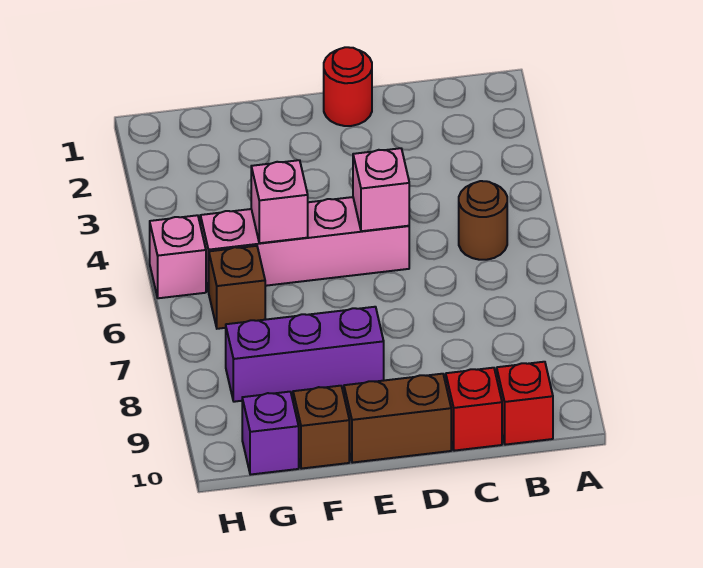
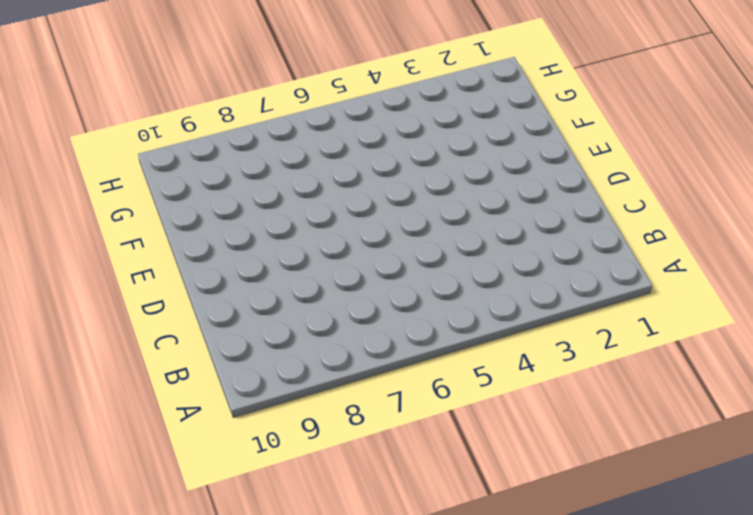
none -> brown 1x1 round brick [459,181,507,260]
none -> red 1x1 brick [497,362,553,445]
none -> red 1x1 brick [446,368,502,451]

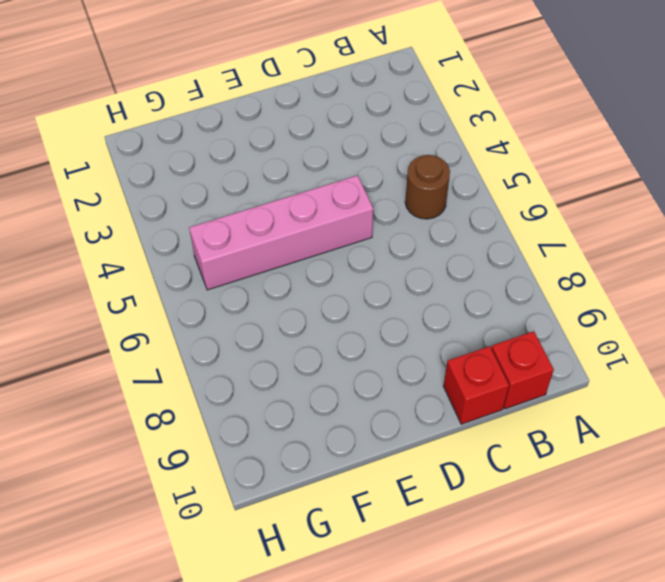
none -> red 1x1 round brick [324,47,372,126]
none -> brown 1x2 brick [344,374,451,463]
none -> purple 1x3 brick [226,307,384,402]

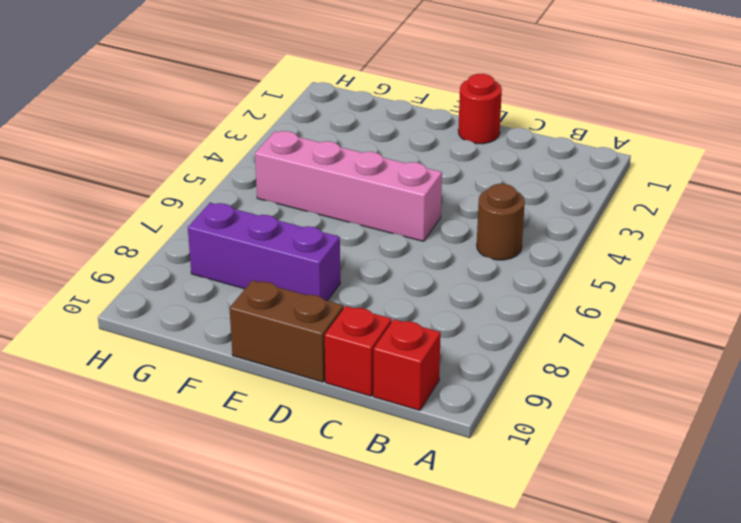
none -> brown 1x1 brick [293,386,349,469]
none -> brown 1x1 brick [209,246,265,329]
none -> purple 1x1 brick [242,392,299,475]

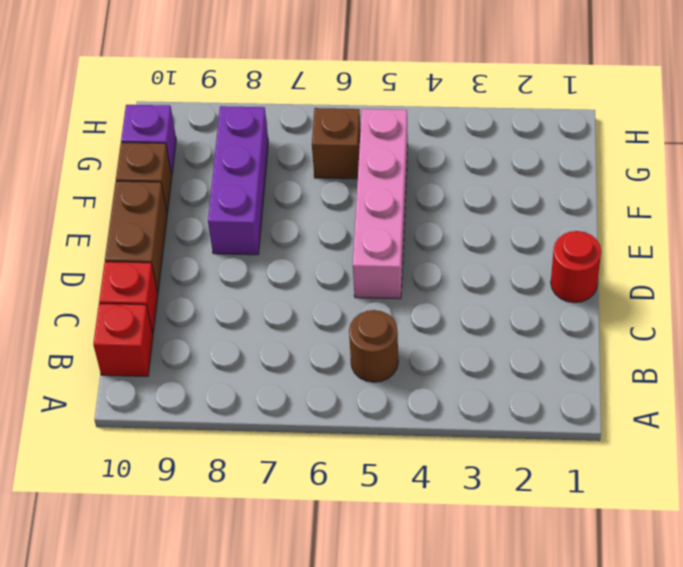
none -> pink 1x1 brick [150,215,206,298]
none -> pink 1x1 brick [353,148,409,231]
none -> pink 1x1 brick [251,160,308,243]

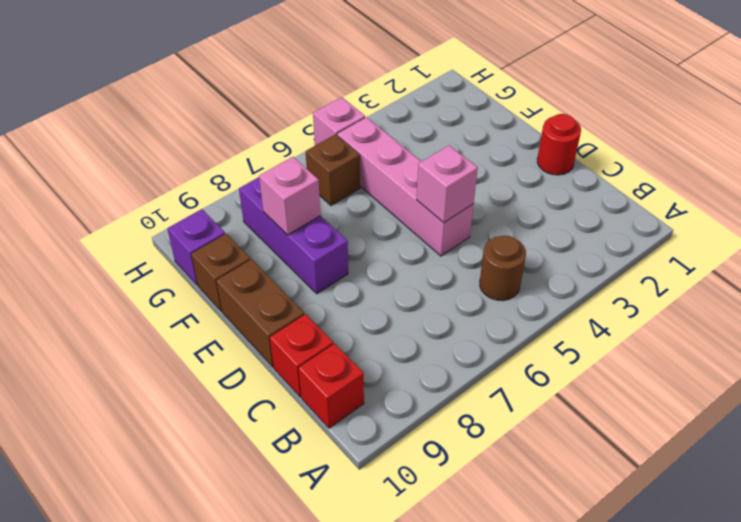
pink 1x1 brick [259,157,321,235] -> pink 1x1 brick moved to [251,160,308,243]

